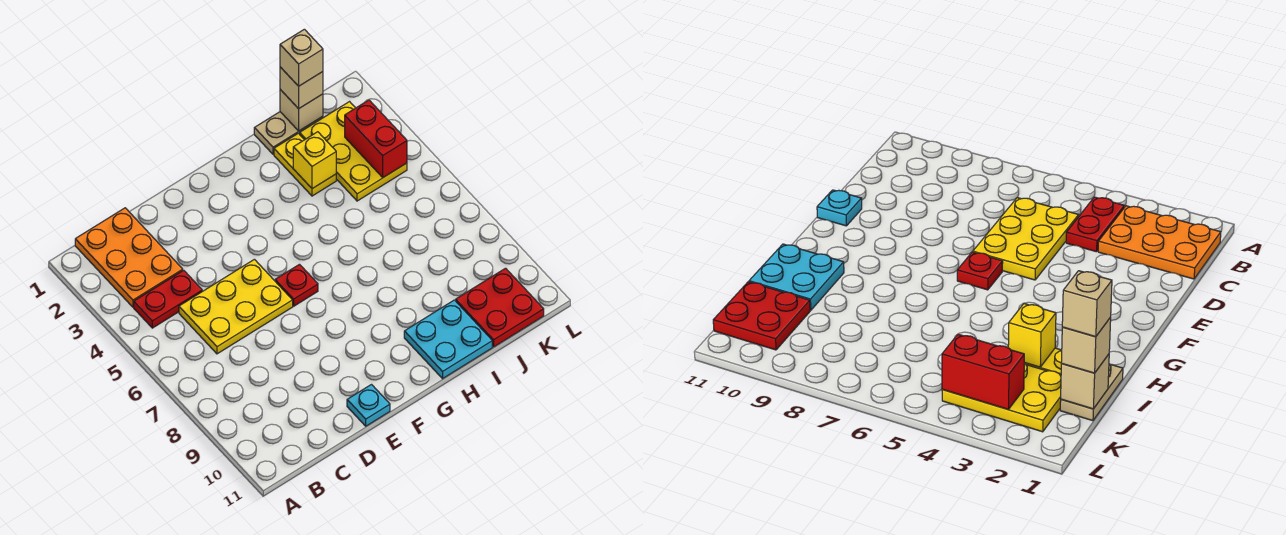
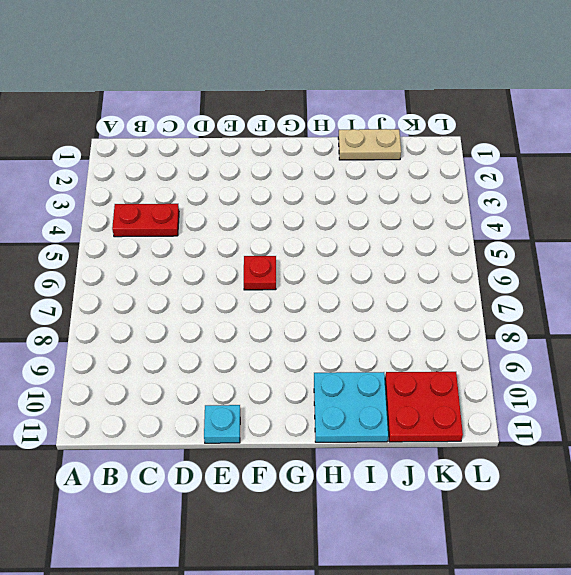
none -> orange 2x3 plate [75,208,183,307]
none -> yellow 2x3 plate [179,259,293,354]
none -> yellow 1x2 plate [274,133,336,196]

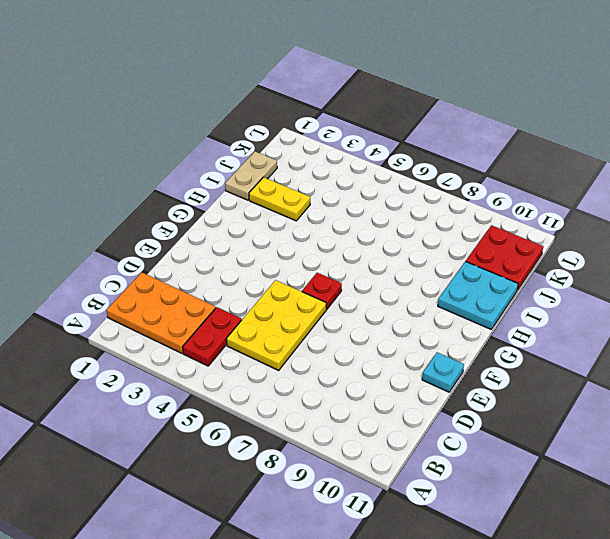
none -> yellow 2x3 plate [300,102,407,201]
none -> yellow 1x1 brick [293,132,336,189]
none -> tan 1x1 brick [280,89,323,131]

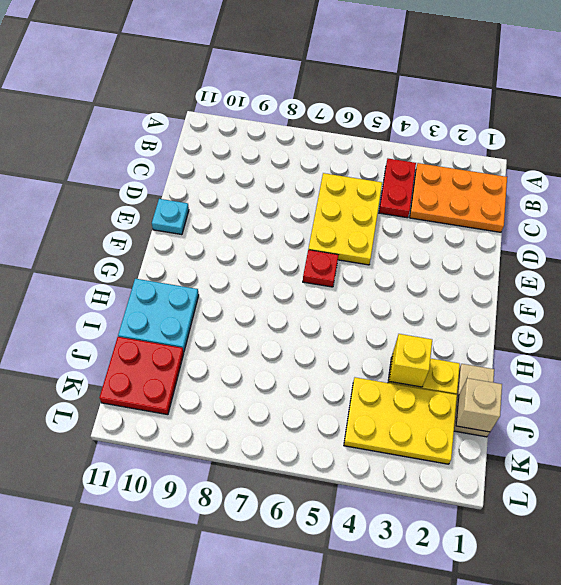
none -> red 1x2 brick [345,100,407,177]
none -> tan 1x1 brick [280,67,323,109]
none -> tan 1x1 brick [280,29,323,86]

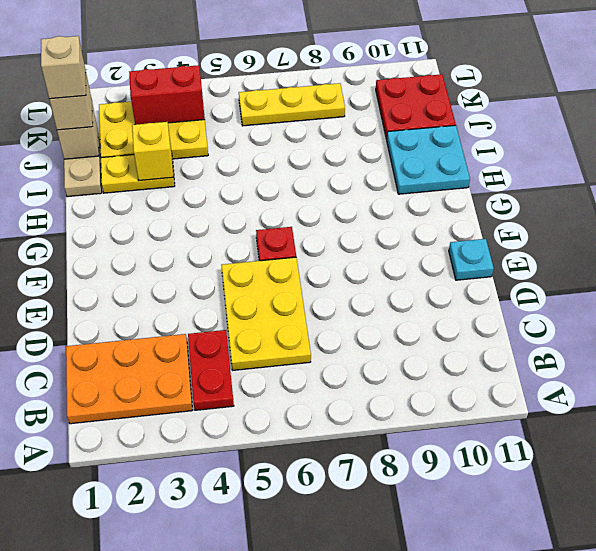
yellow 1x3 plate [239,83,345,126] -> none

